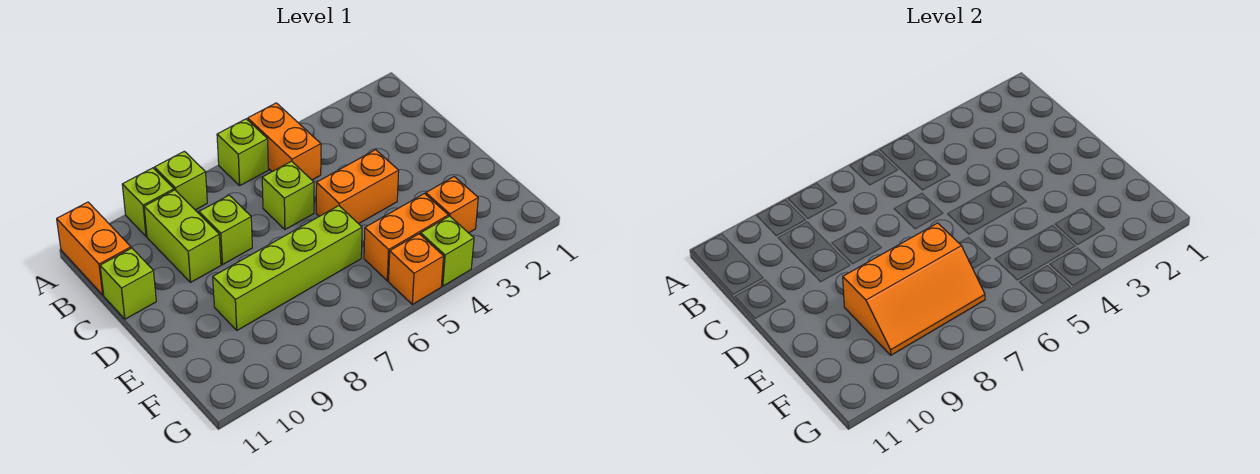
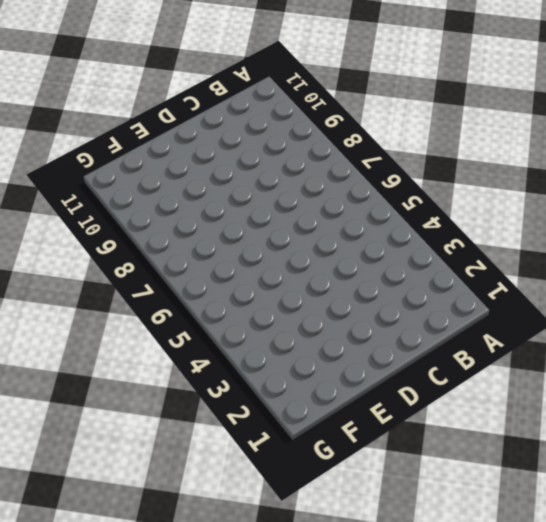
none -> orange 1x2 brick [248,103,321,180]
none -> lime 1x1 brick [217,119,268,186]
none -> lime 1x1 brick [154,151,207,210]

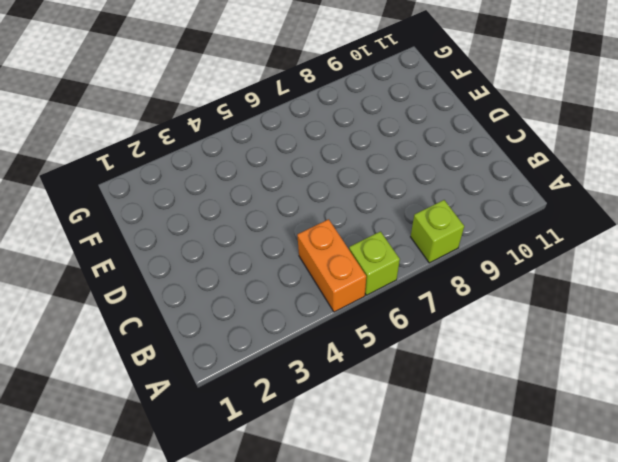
none -> lime 1x1 brick [122,168,174,236]
none -> orange 1x2 brick [57,202,131,295]
none -> lime 1x2 brick [144,190,221,283]

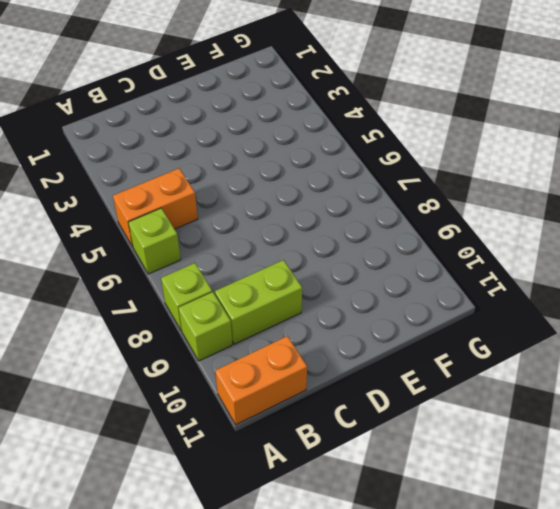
none -> lime 1x1 brick [262,161,314,229]
none -> lime 1x1 brick [199,195,252,265]
none -> lime 1x1 brick [100,248,156,319]

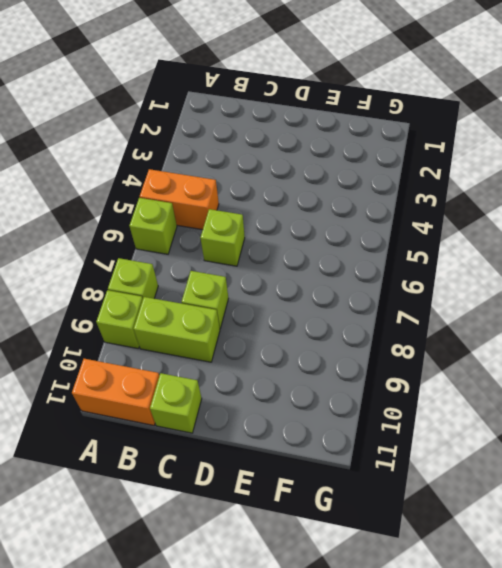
none -> orange 1x2 brick [316,150,399,224]
none -> lime 1x4 brick [213,206,362,330]
none -> orange 1x1 brick [426,177,478,233]

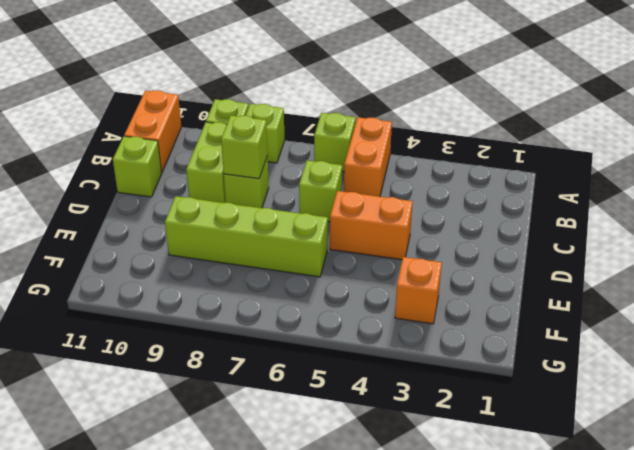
lime 1x1 brick [221,115,268,179] -> lime 1x1 brick moved to [421,216,474,286]
none -> orange 1x2 brick [364,194,448,281]
none -> orange 1x1 brick [389,234,444,304]
none -> orange 2x3 slope [843,223,985,355]

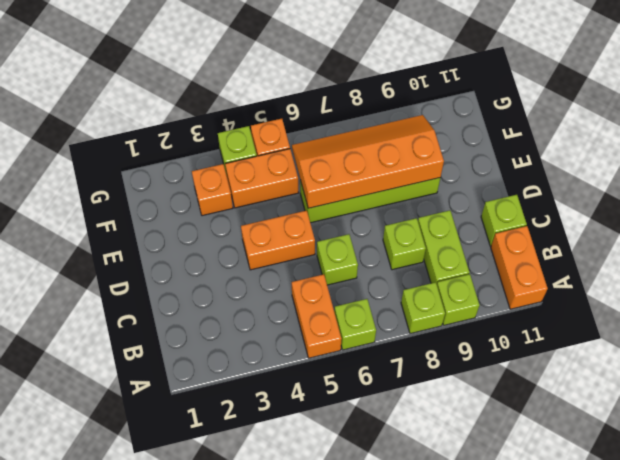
orange 2x4 slope [292,115,444,208] -> orange 2x3 slope [843,223,985,355]

